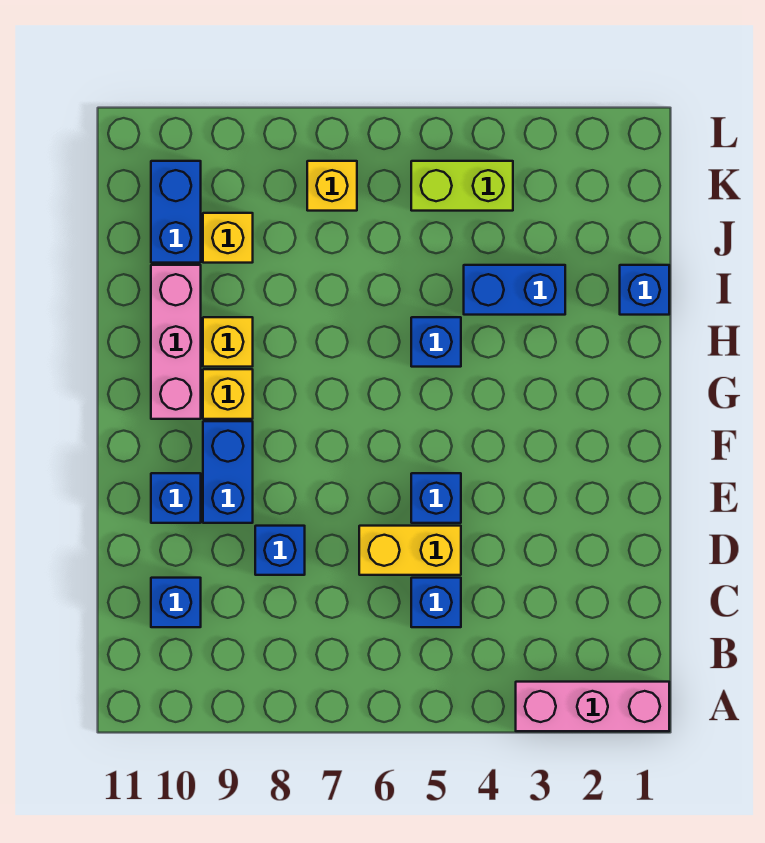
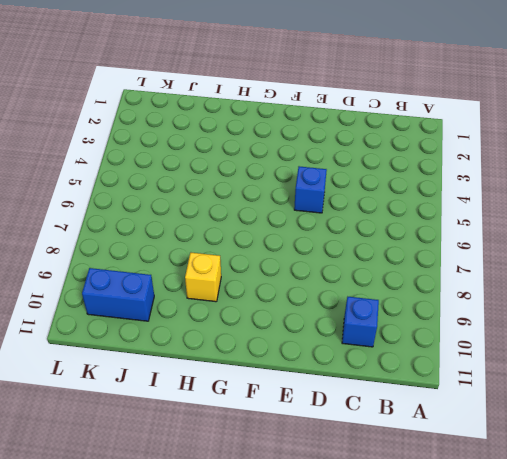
none -> pink 1x3 brick [516,682,669,731]
none -> blue 1x1 brick [411,578,461,627]
none -> yellow 1x2 brick [359,526,461,575]

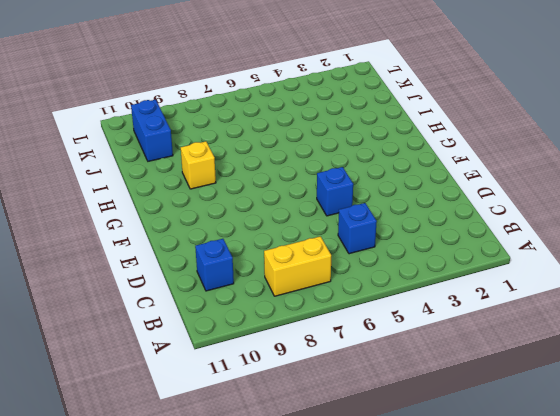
yellow 1x2 brick [264,236,331,296] -> yellow 1x2 brick moved to [359,526,461,575]
none -> pink 1x3 brick [516,682,669,731]
none -> blue 1x1 brick [255,526,305,575]
none -> blue 1x2 brick [203,421,253,523]

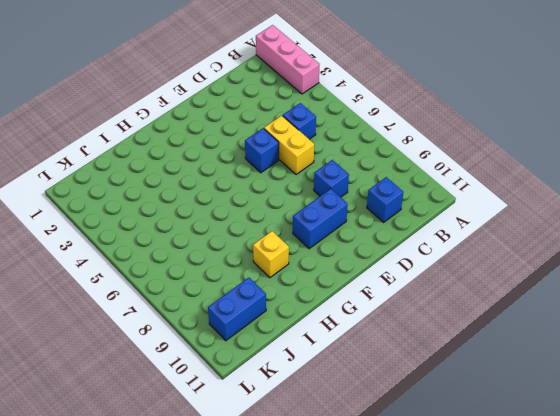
none -> blue 1x1 brick [151,473,201,523]
none -> yellow 1x1 brick [203,369,253,419]
none -> pink 1x3 brick [151,265,201,419]

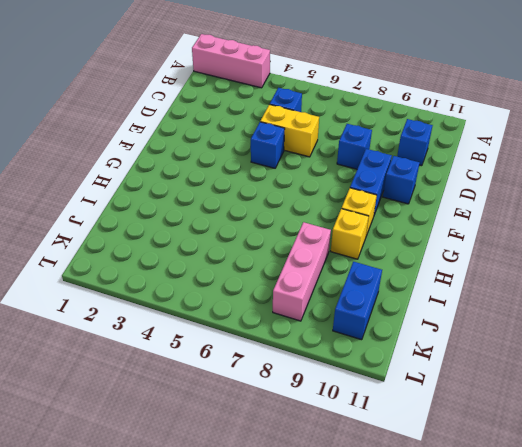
pink 1x3 brick [273,222,331,321] -> pink 1x3 brick moved to [151,265,201,419]
none -> blue 1x1 brick [411,317,461,367]
none -> blue 1x1 brick [620,265,669,315]
none -> blue 1x2 brick [464,265,565,315]

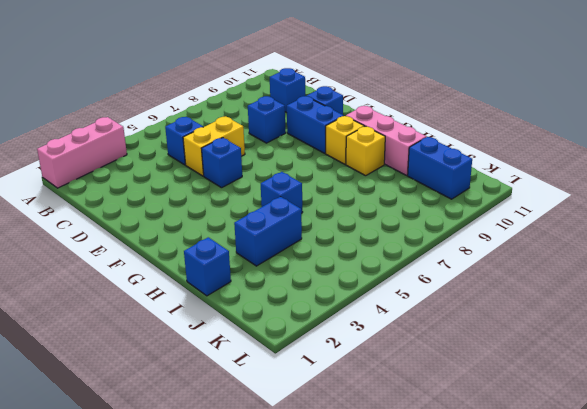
none -> yellow 1x1 brick [203,213,253,263]
none -> lime 1x2 brick [411,161,513,211]
none -> yellow 1x1 brick [307,161,357,211]

